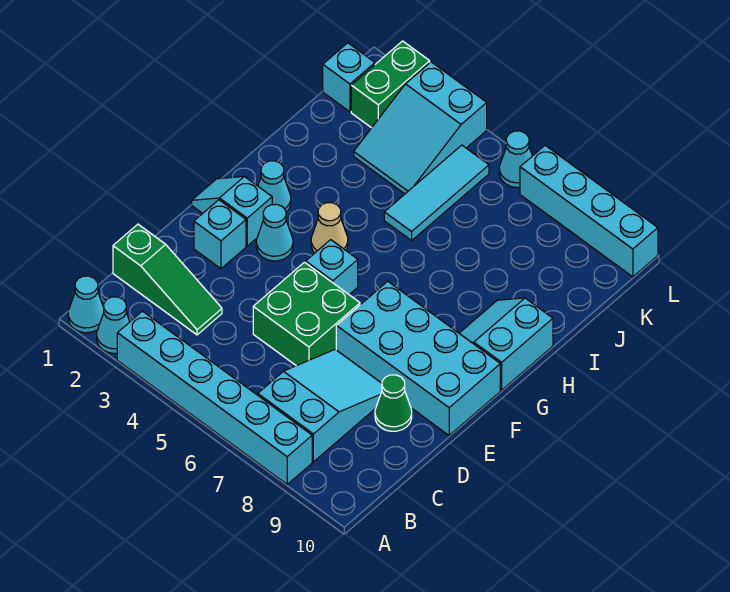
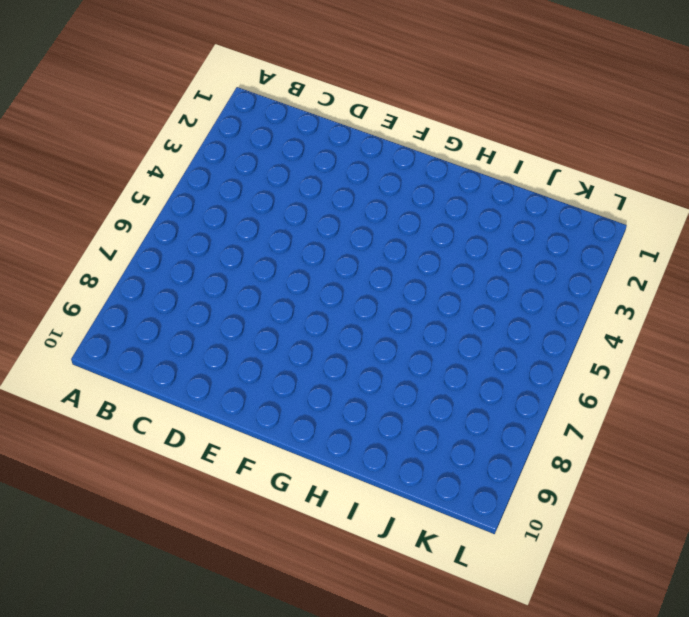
none -> cyan 1x1 cone [68,276,104,333]
none -> cyan 1x1 cone [97,297,130,353]
none -> cyan 1x6 brick [117,311,312,484]

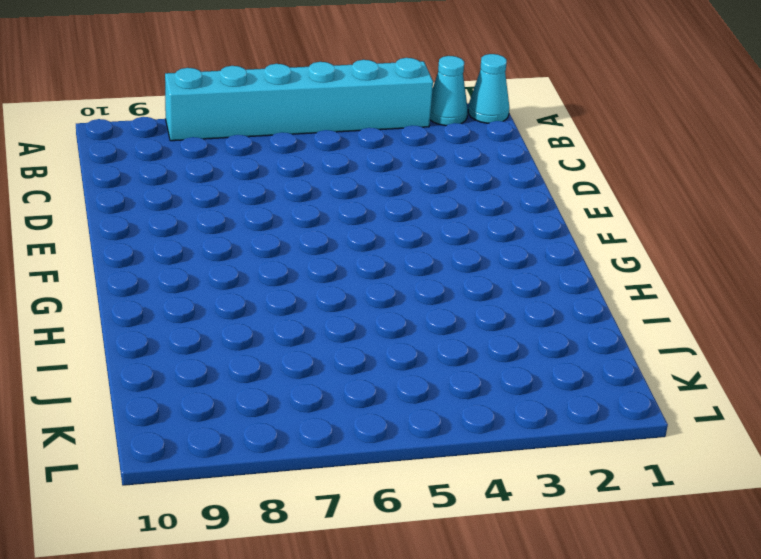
none -> cyan 2x3 slope [258,349,382,462]
none -> green 1x3 slope [113,224,222,335]
none -> green 2x2 brick [253,262,360,366]

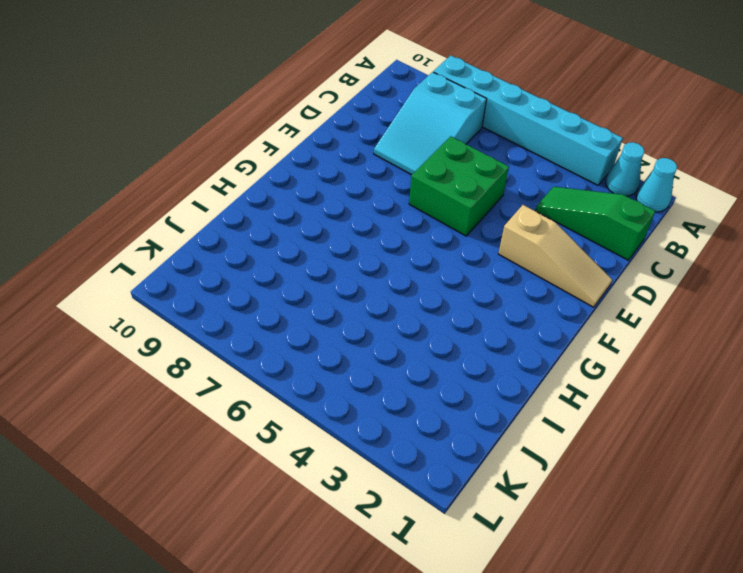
tan 1x3 slope [498,205,612,307] -> cyan 1x1 brick [194,200,246,269]
none -> green 1x1 cone [375,375,412,431]
none -> cyan 2x4 brick [336,281,500,435]
none -> cyan 1x2 slope [192,176,272,246]

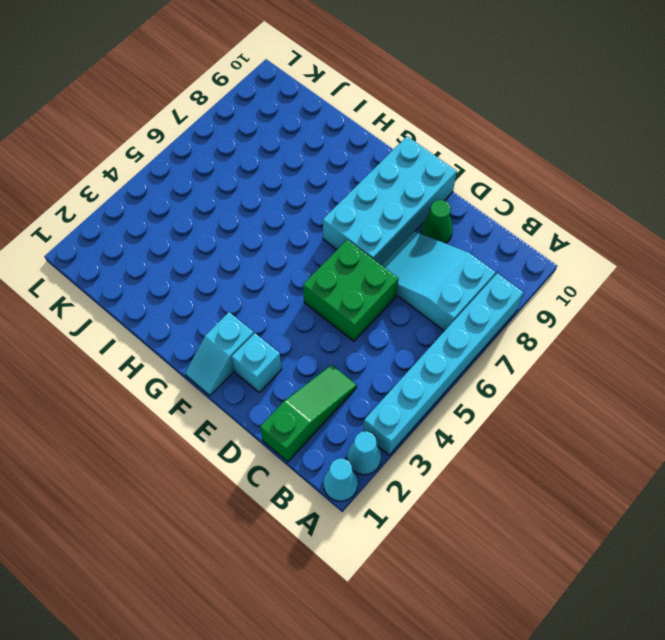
none -> cyan 1x1 cone [256,204,293,261]
none -> cyan 1x1 brick [306,240,358,294]
none -> cyan 1x1 cone [258,161,291,212]

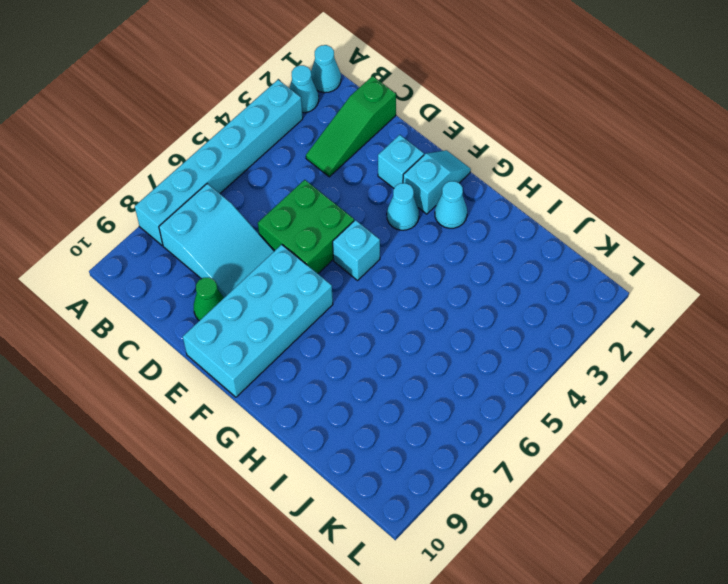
none -> tan 1x1 cone [311,203,348,253]
none -> cyan 2x2 slope [459,298,553,390]
none -> cyan 1x3 tile [384,145,489,241]

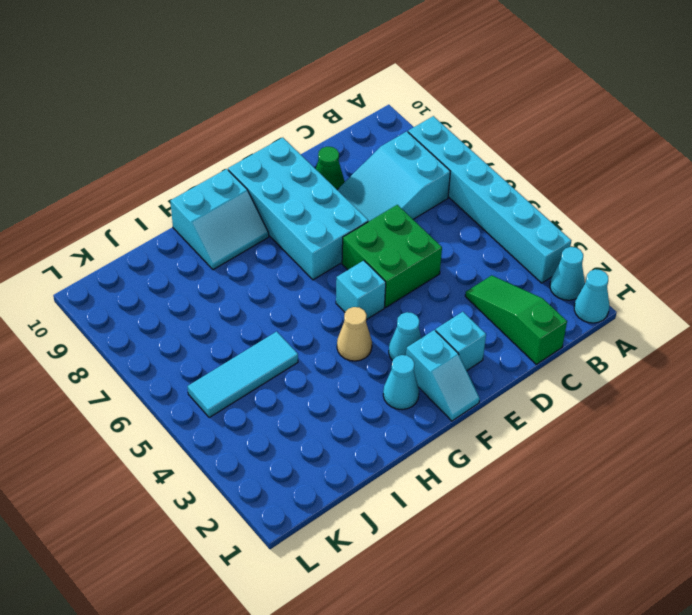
none -> cyan 2x3 slope [354,62,487,194]
none -> cyan 1x1 brick [323,43,375,112]
none -> green 1x2 brick [351,41,430,128]

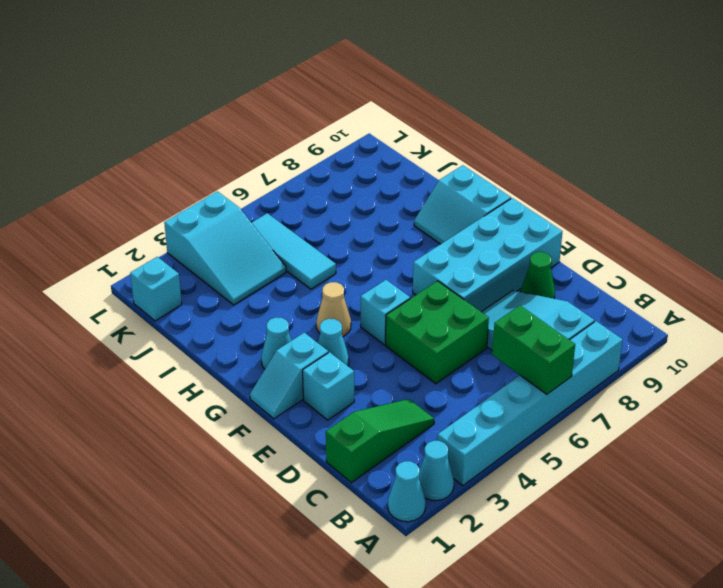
green 1x2 brick [492,305,575,394] -> green 1x2 brick moved to [351,41,430,128]
none -> cyan 1x1 cone [499,131,532,188]
none -> cyan 1x4 brick [520,145,658,277]

